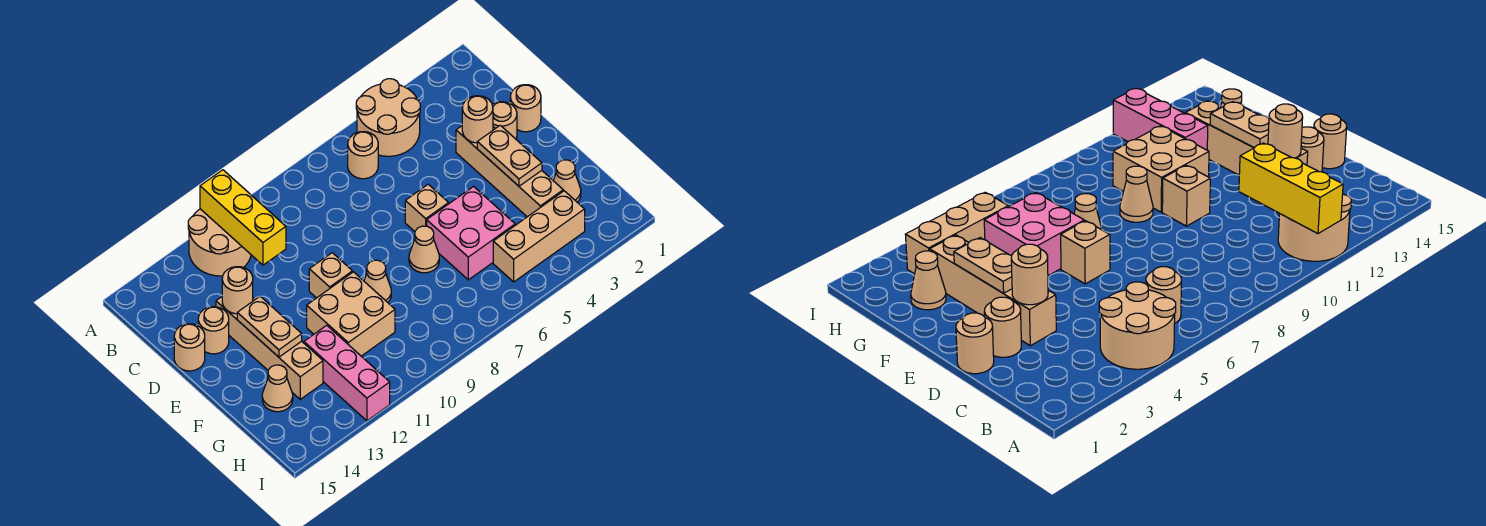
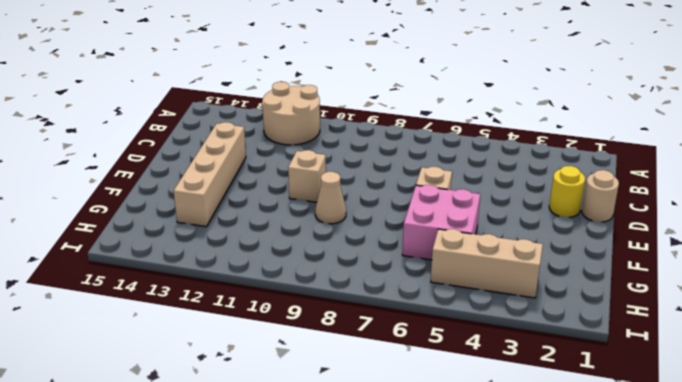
yellow 1x1 round brick [549,166,585,218] -> tan 1x1 round brick [492,102,517,140]
none -> tan 2x2 round brick [356,79,420,156]
none -> tan 1x1 round brick [348,132,378,179]
none -> tan 1x4 brick [456,126,563,217]

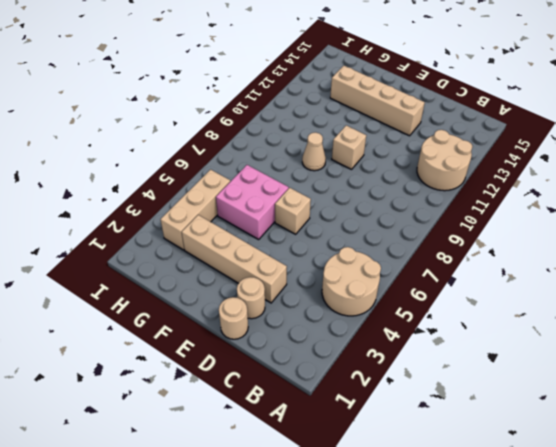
none -> tan 1x1 round brick [348,132,378,179]
none -> tan 1x1 round brick [198,307,229,354]
none -> tan 1x1 round brick [174,324,205,371]

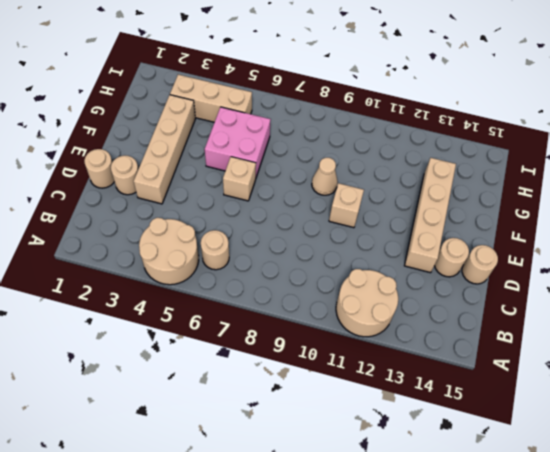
none -> tan 1x1 cone [409,226,439,273]
none -> tan 2x2 brick [307,272,395,356]
none -> tan 1x1 cone [553,160,581,202]

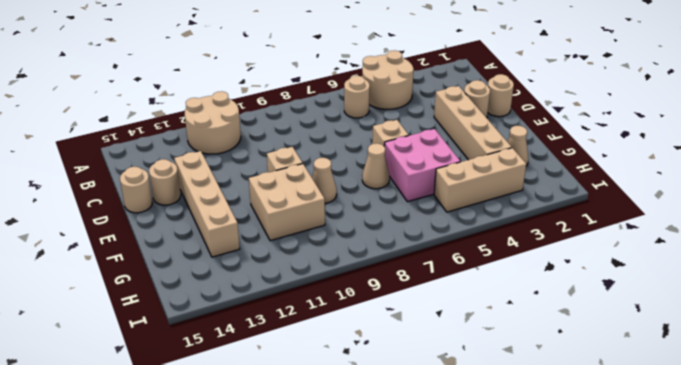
none -> pink 1x3 brick [304,325,390,421]
none -> tan 1x1 cone [262,365,293,412]
none -> yellow 1x3 brick [200,170,286,265]

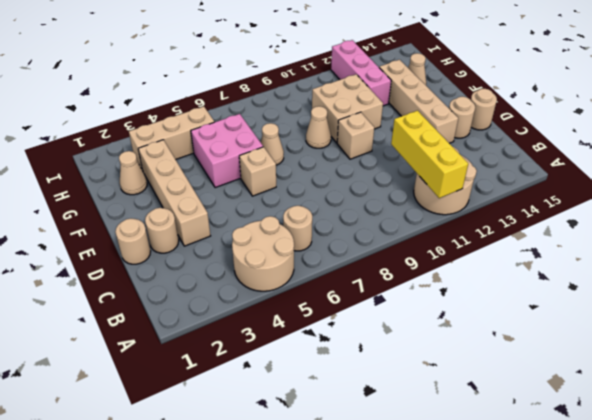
none -> tan 1x1 round brick [462,96,493,143]
none -> tan 1x1 round brick [222,267,253,314]
none -> tan 1x2 plate [477,125,542,186]

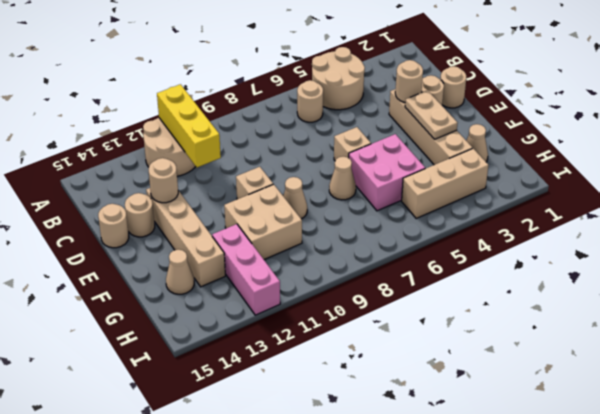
none -> tan 1x2 plate [237,296,302,357]

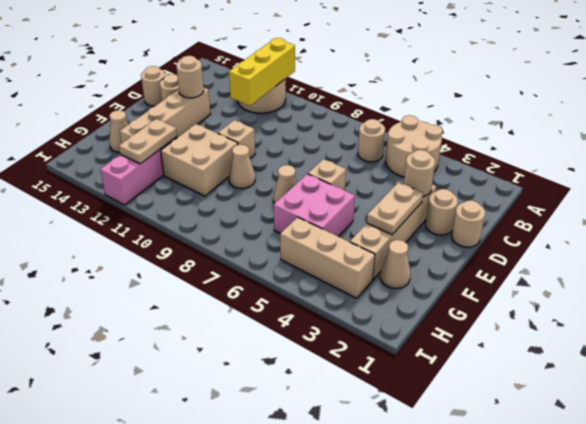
tan 1x2 plate [119,119,177,164] -> tan 1x2 plate moved to [237,296,302,357]

